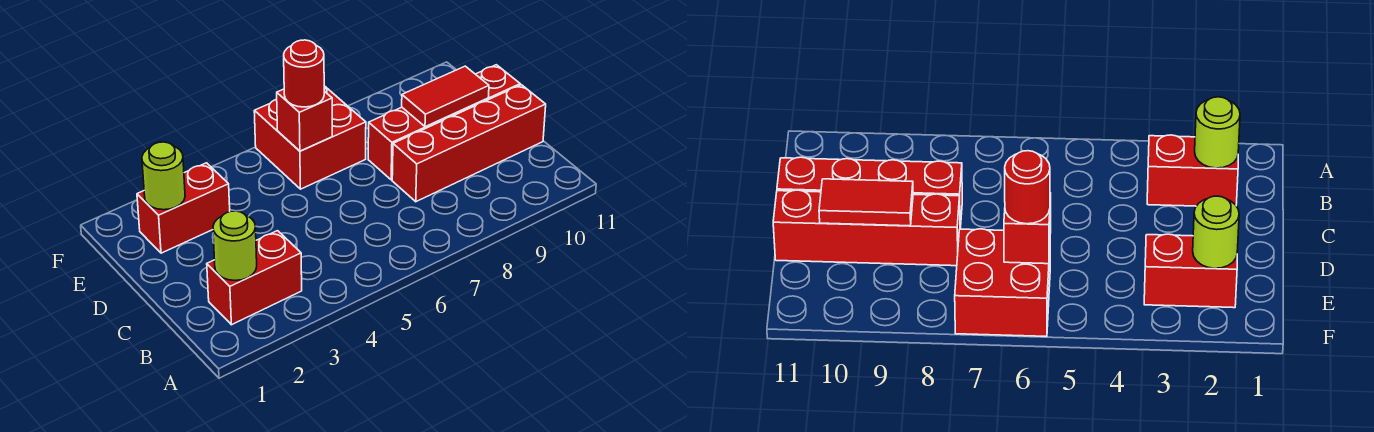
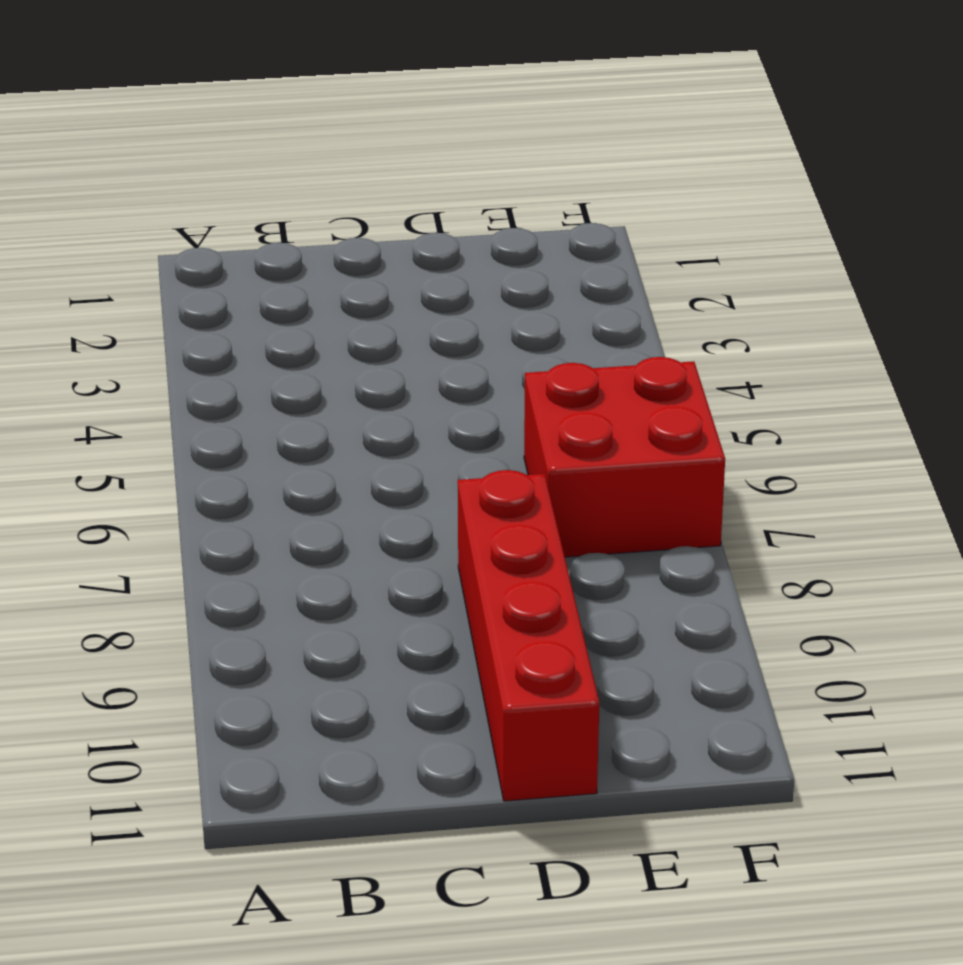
none -> red 1x2 brick [207,231,302,325]
none -> red 1x4 brick [392,85,546,202]

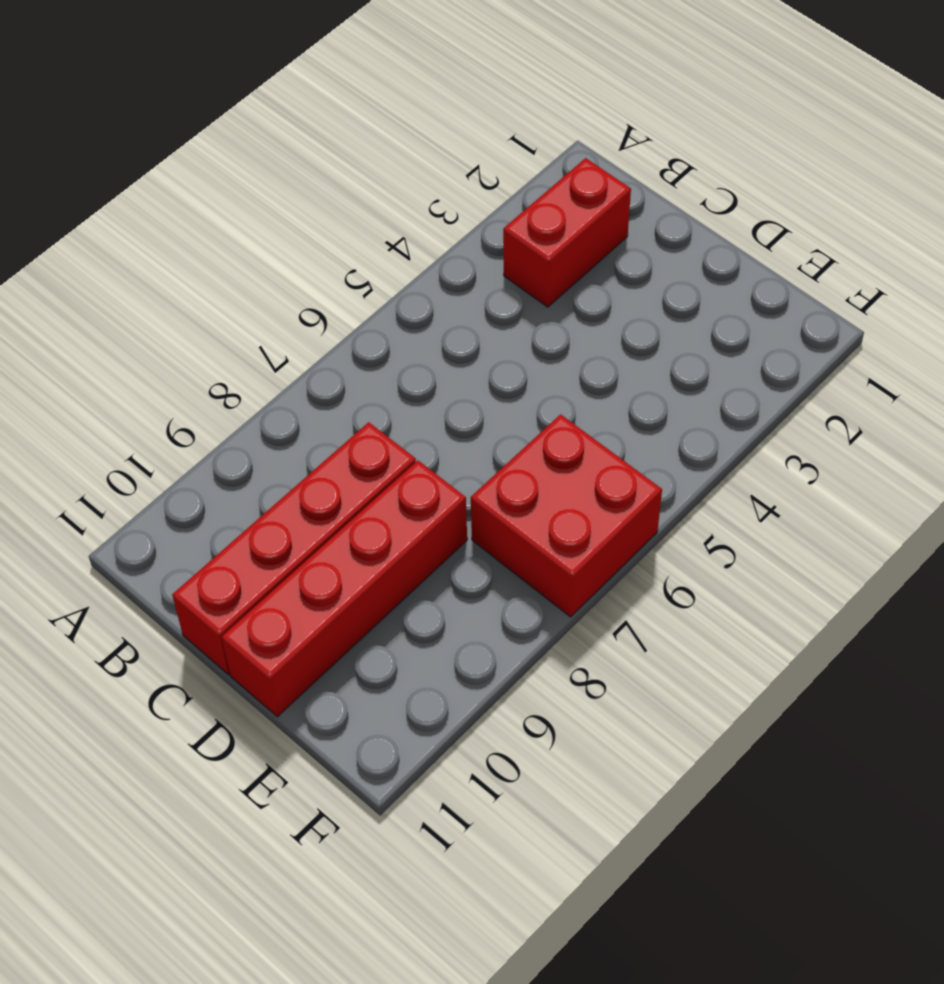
none -> red 1x2 brick [137,163,230,253]
none -> lime 1x1 round brick [213,211,257,280]

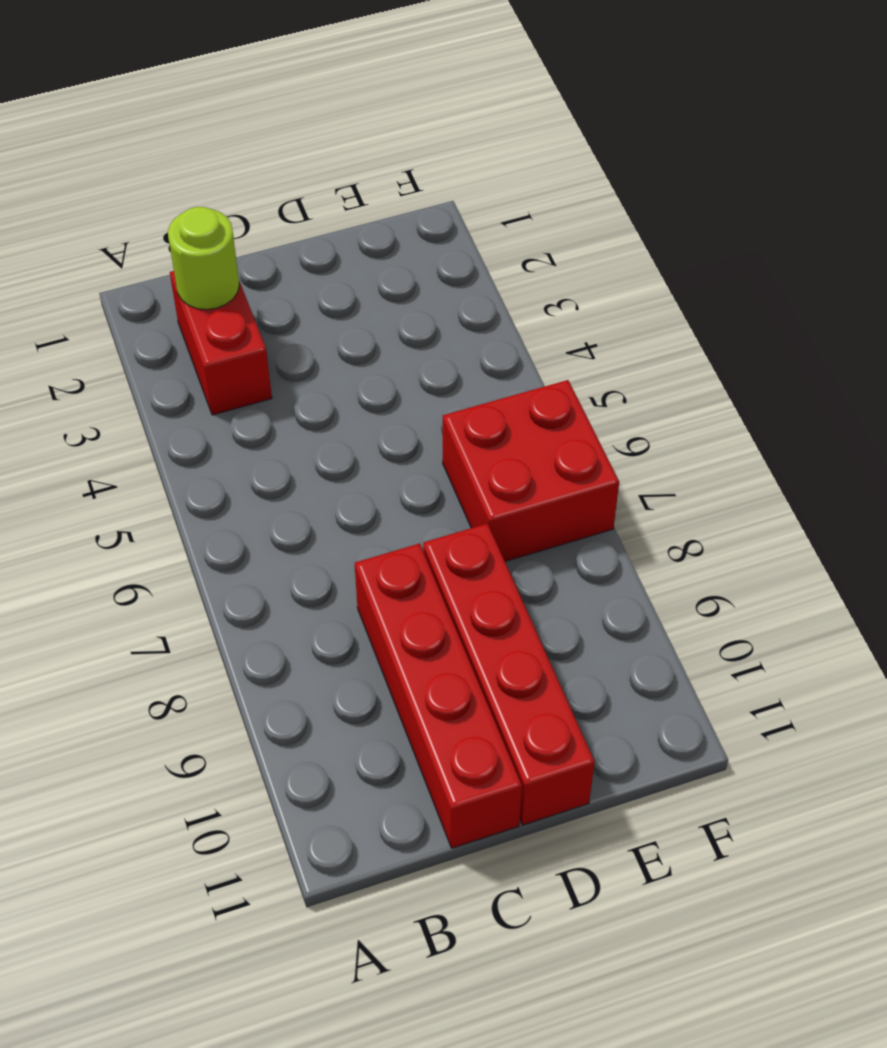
none -> red 1x2 brick [137,163,230,253]
none -> red 1x2 tile [402,66,489,127]

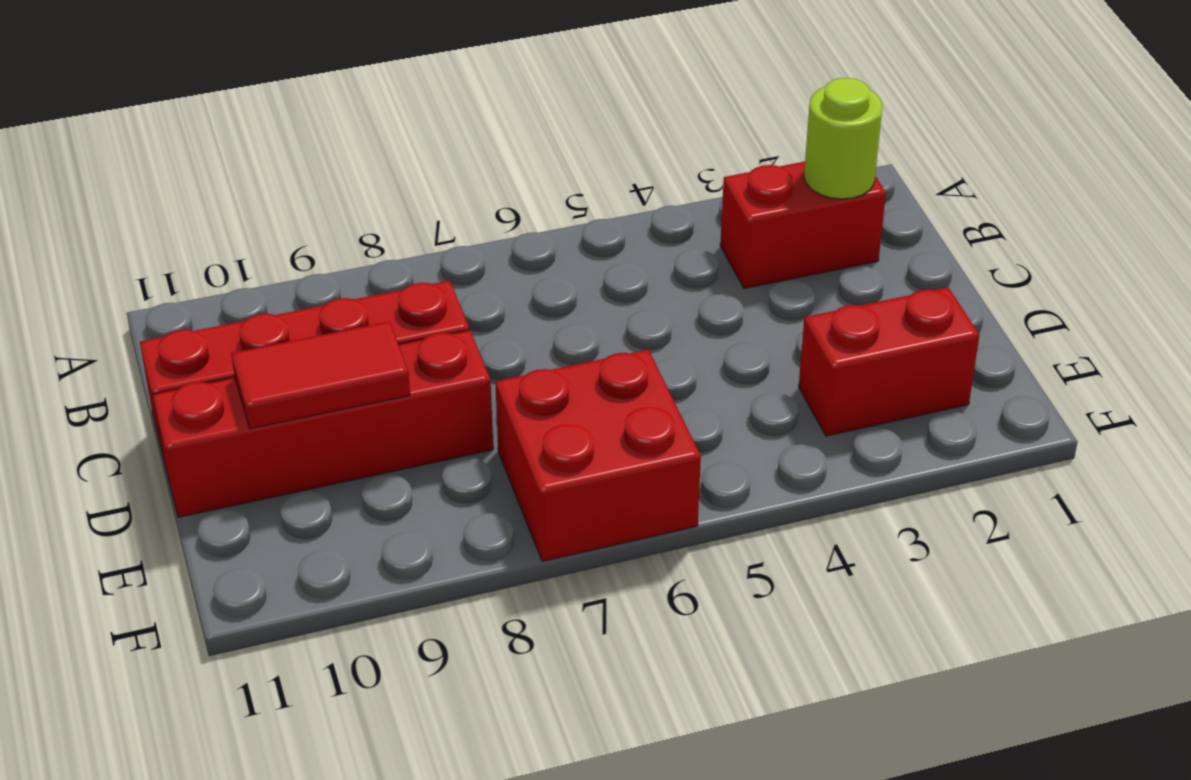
none -> lime 1x1 round brick [142,142,185,210]
none -> red 1x1 brick [277,89,332,151]

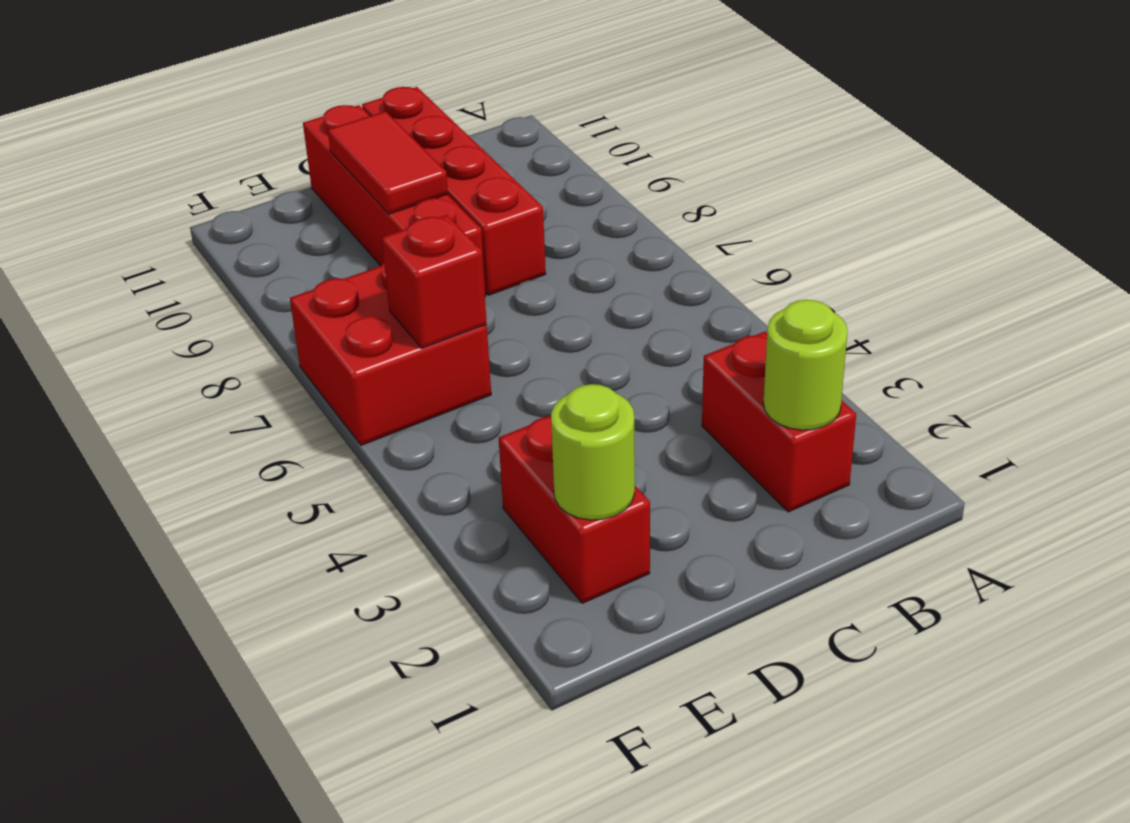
none -> red 1x1 round brick [284,40,324,107]

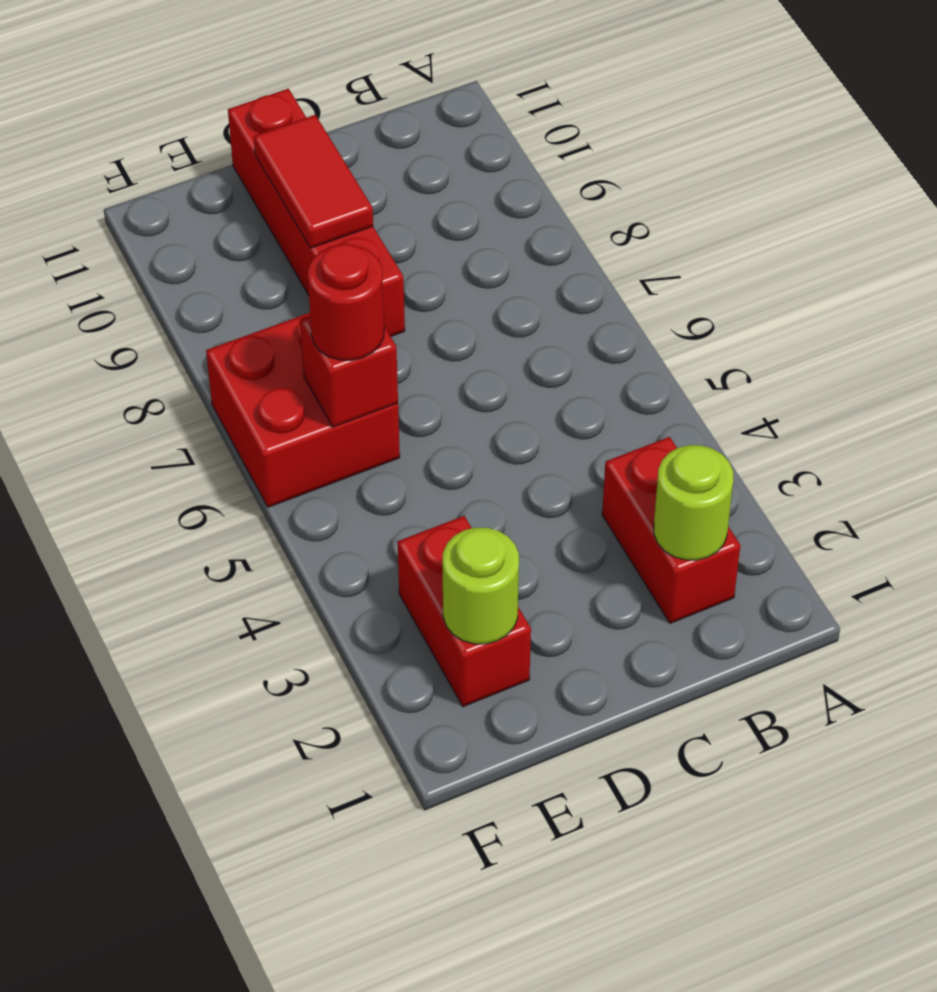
none -> red 1x4 brick [392,85,546,202]

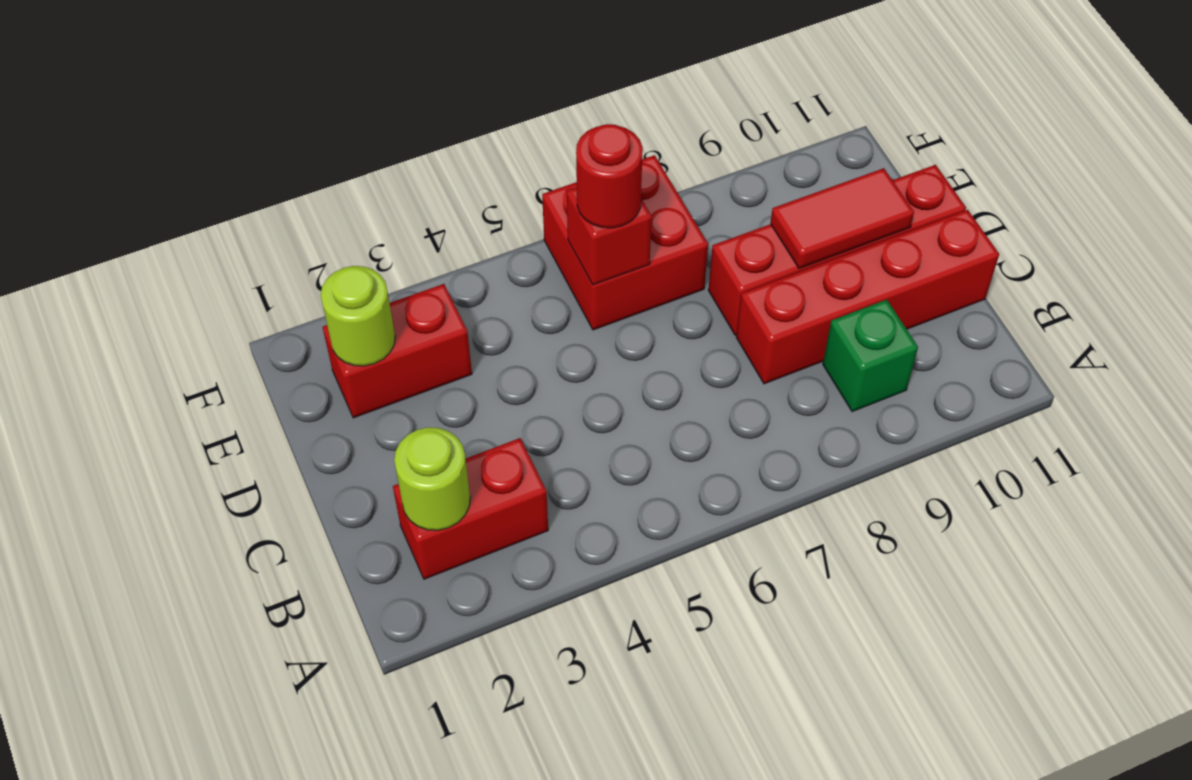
green 1x1 brick [823,300,918,412] -> none

